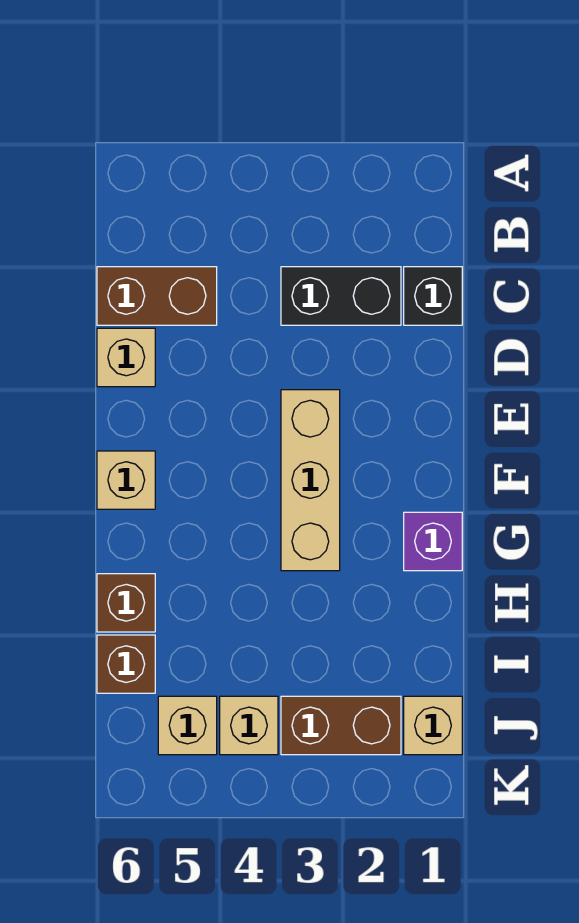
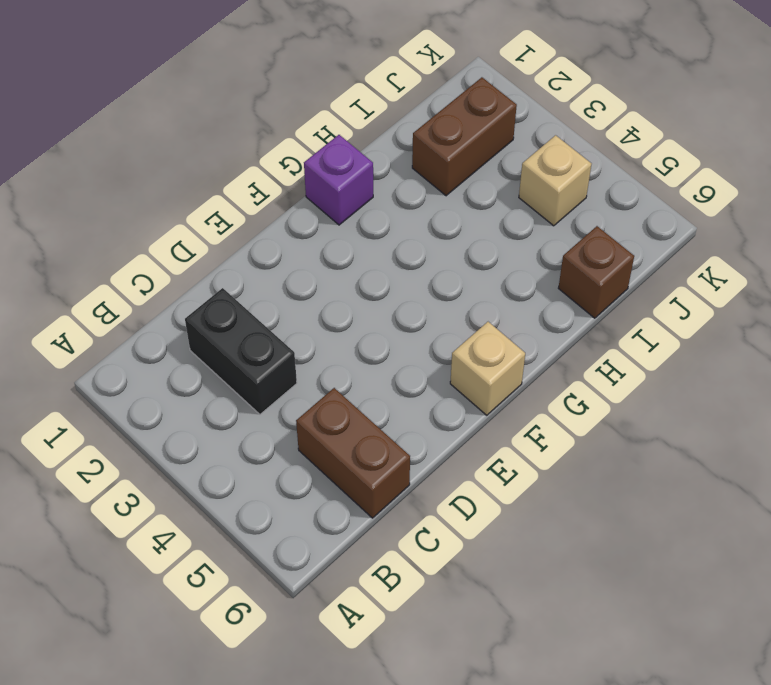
brown 1x2 brick [412,77,517,196] -> brown 1x2 brick turned to [281,696,401,755]
none -> black 1x1 brick [404,267,462,325]
none -> tan 1x1 brick [97,328,155,387]
none -> tan 1x3 brick [281,390,340,571]

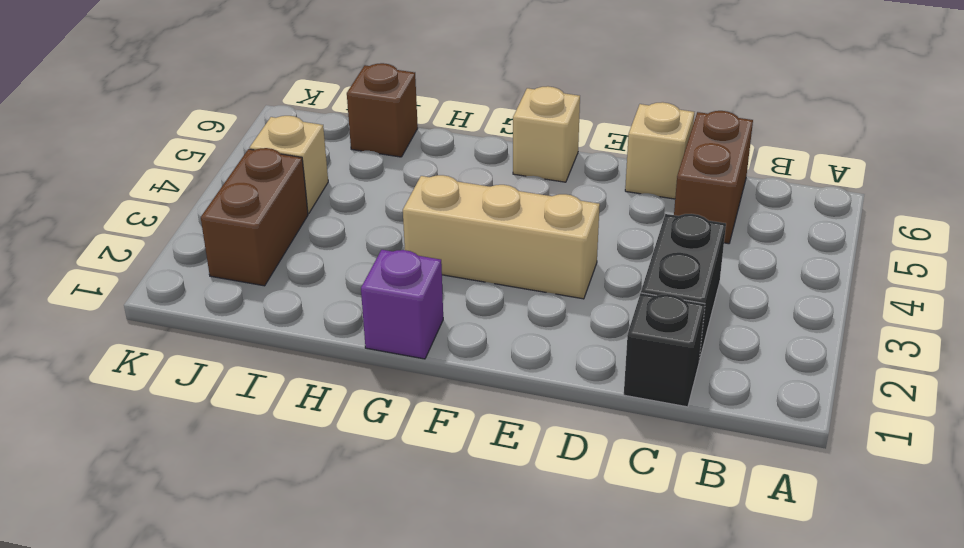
none -> brown 1x1 brick [97,574,155,632]
none -> tan 1x1 brick [404,696,462,755]
none -> tan 1x1 brick [158,696,217,755]

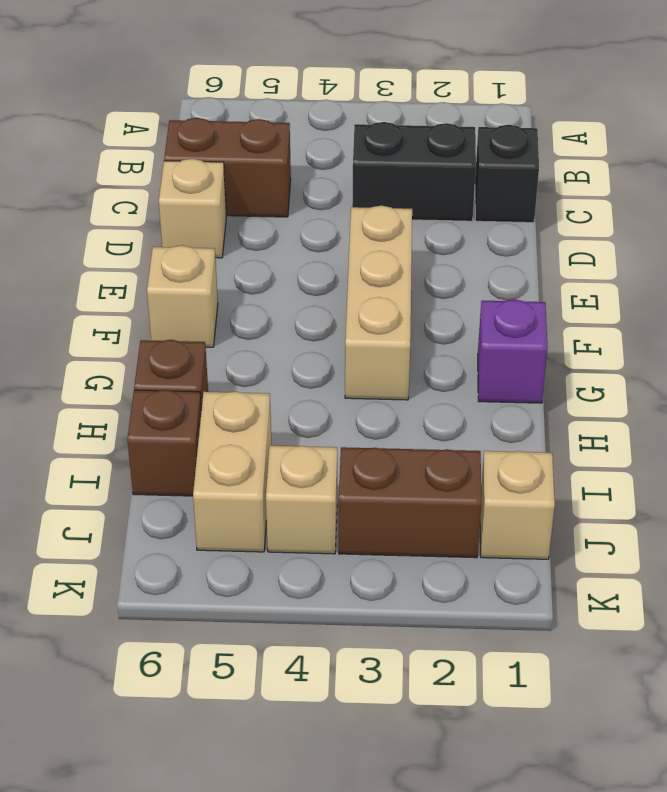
tan 1x2 brick [193,391,271,552] -> tan 1x1 brick [158,696,217,755]

